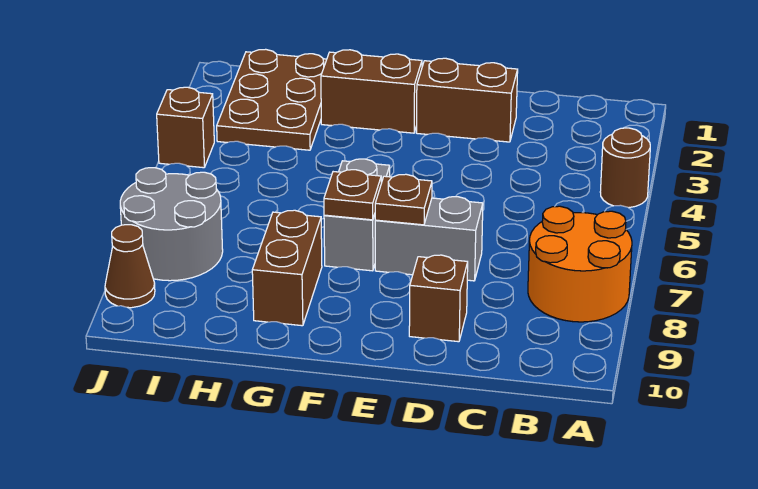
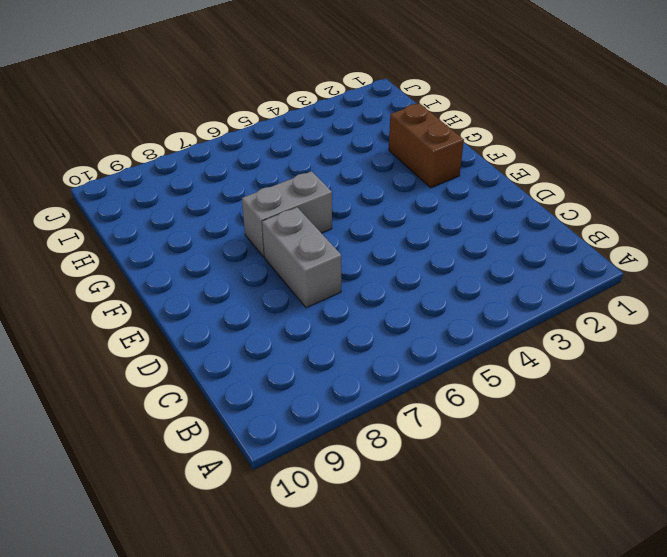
none -> brown 1x1 round brick [600,128,650,208]
none -> orange 2x2 round brick [528,206,632,322]
none -> brown 1x2 brick [416,58,518,142]

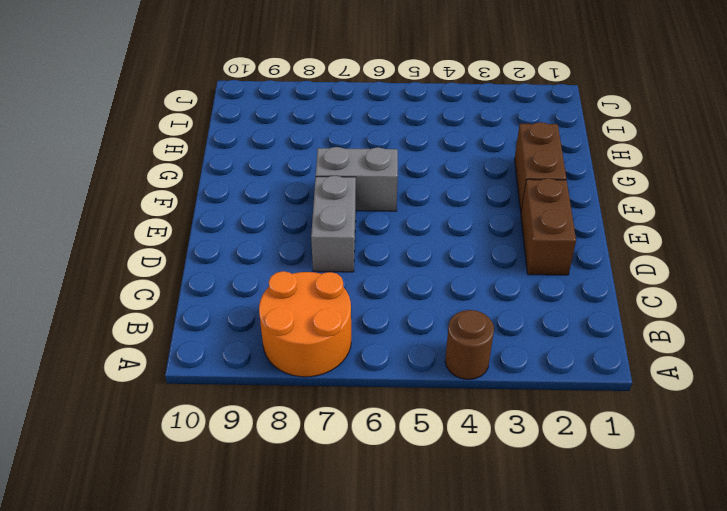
none -> brown 1x1 brick [409,255,468,342]
none -> brown 1x2 brick [252,210,322,326]
none -> brown 2x3 plate [217,49,327,150]

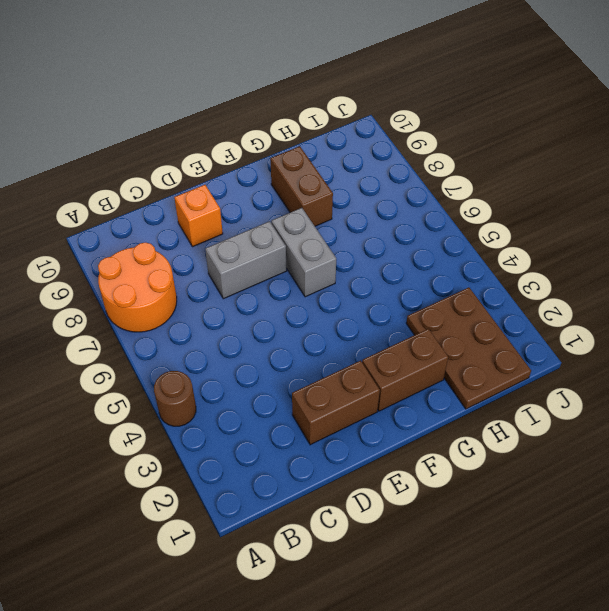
orange 1x1 brick [174,185,223,247] -> brown 1x1 brick [409,255,468,342]
none -> grey 2x2 round brick [120,168,223,281]
none -> brown 1x1 brick [157,87,214,168]
none -> brown 1x1 cone [105,225,155,308]

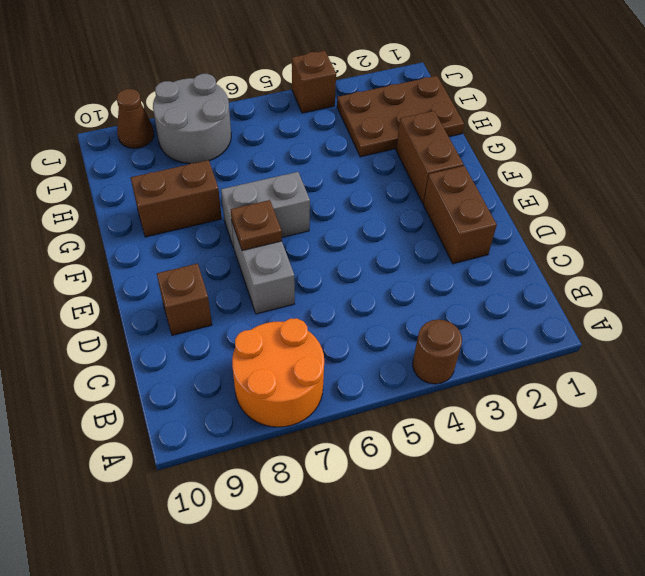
none -> brown 1x1 plate [324,170,381,220]

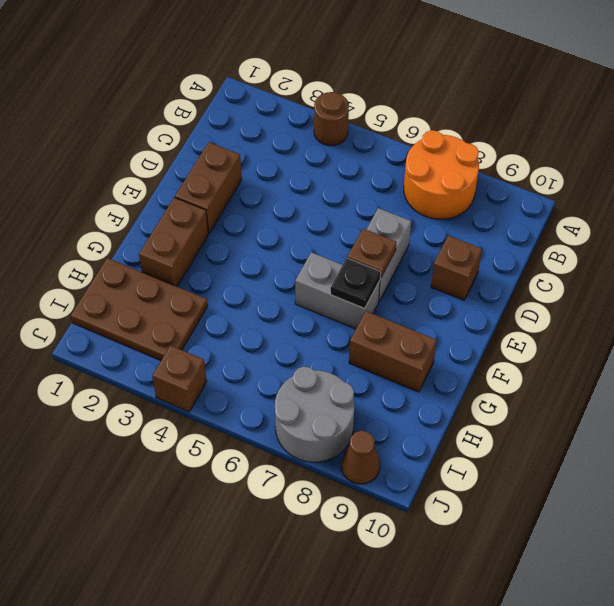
black 1x1 plate [331,258,381,308] -> brown 1x1 plate [324,170,381,220]

